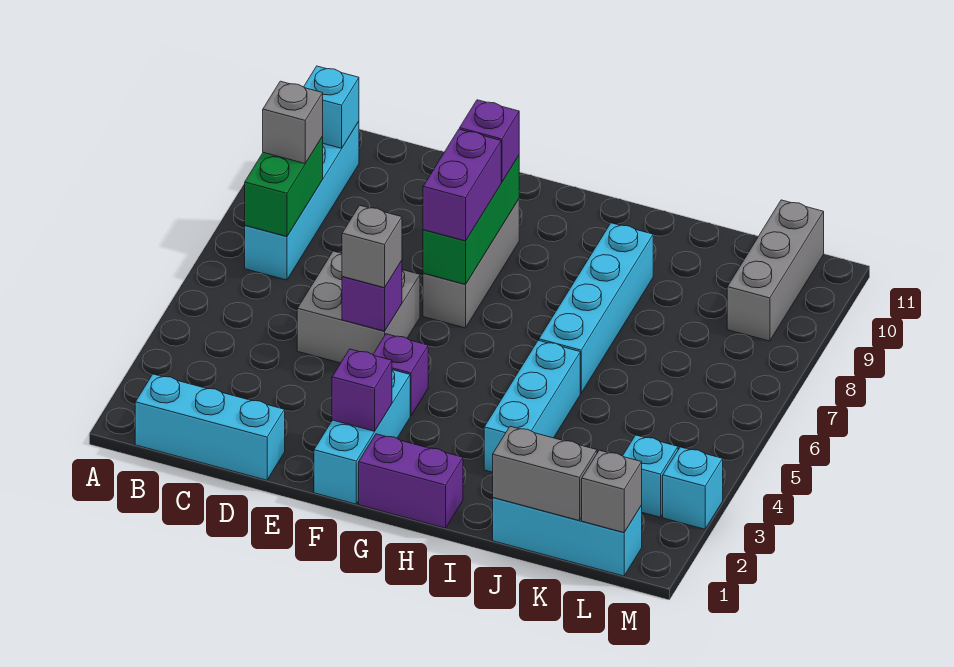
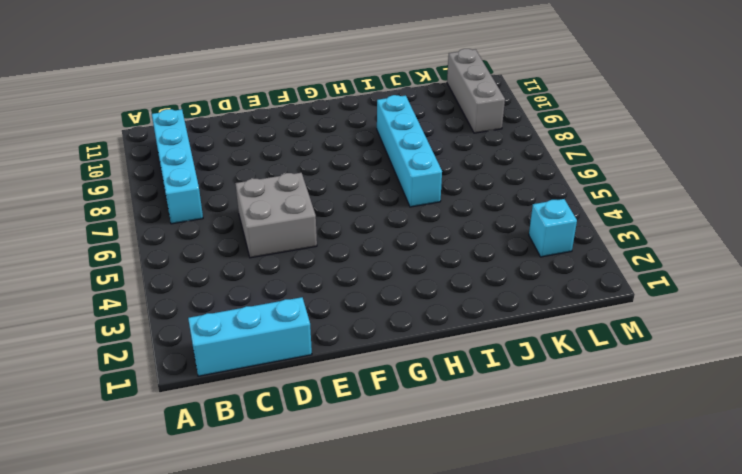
none -> cyan 1x3 brick [314,370,410,504]
none -> purple 1x1 brick [373,334,428,416]
none -> grey 1x3 brick [423,199,519,328]

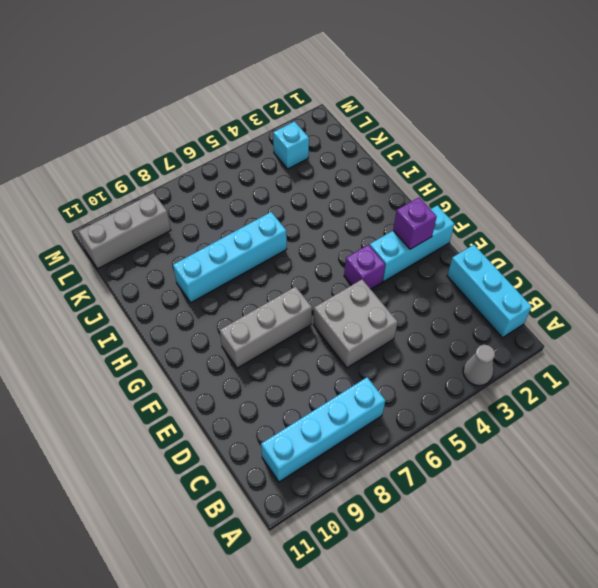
grey 1x1 cone [463,345,495,386] -> none
none -> purple 1x2 brick [359,434,463,528]
none -> cyan 1x3 brick [484,340,580,472]
none -> cyan 1x3 brick [493,498,642,576]

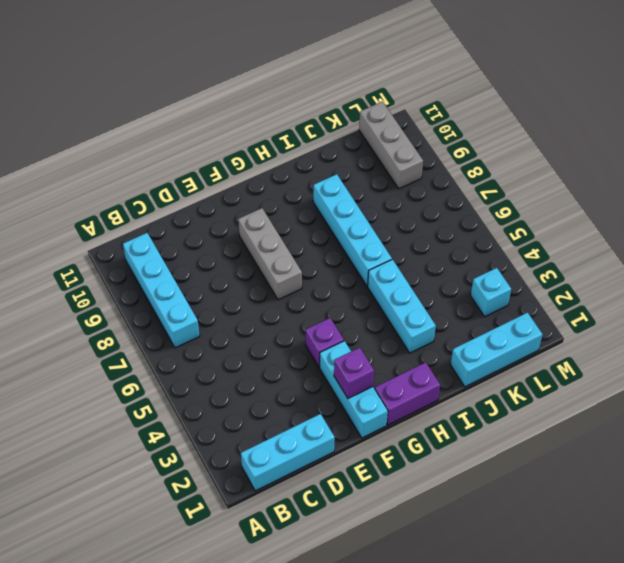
none -> grey 2x2 brick [297,251,420,363]
none -> cyan 1x1 brick [663,447,723,529]
none -> green 1x2 brick [245,137,323,236]

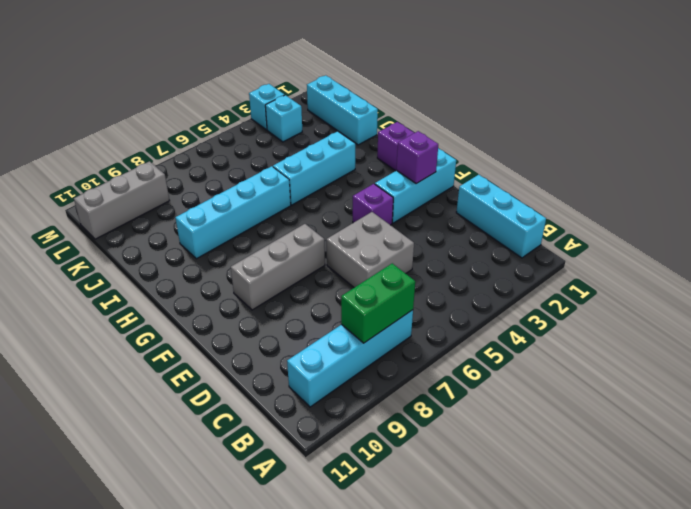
none -> cyan 1x1 brick [304,66,359,148]
none -> purple 1x1 brick [342,261,402,331]
none -> green 1x3 brick [423,156,519,284]

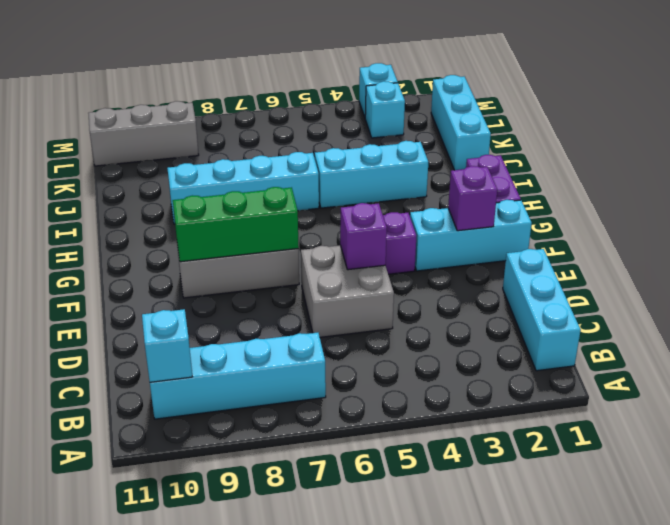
none -> green 1x2 brick [245,137,323,236]
none -> grey 1x2 brick [493,426,597,521]
none -> grey 1x1 brick [582,450,642,532]

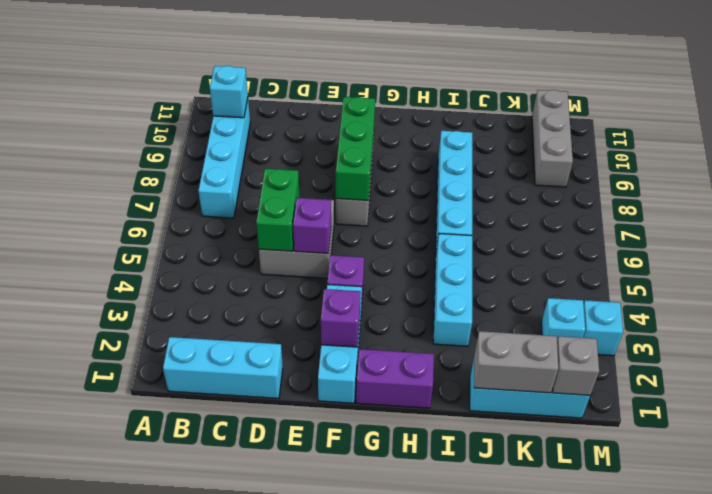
green 1x2 brick [256,169,299,251] -> green 1x2 brick moved to [245,137,323,236]
none -> grey 1x1 brick [263,81,323,163]
none -> grey 1x1 brick [342,205,402,288]
none -> purple 1x2 brick [423,129,501,241]

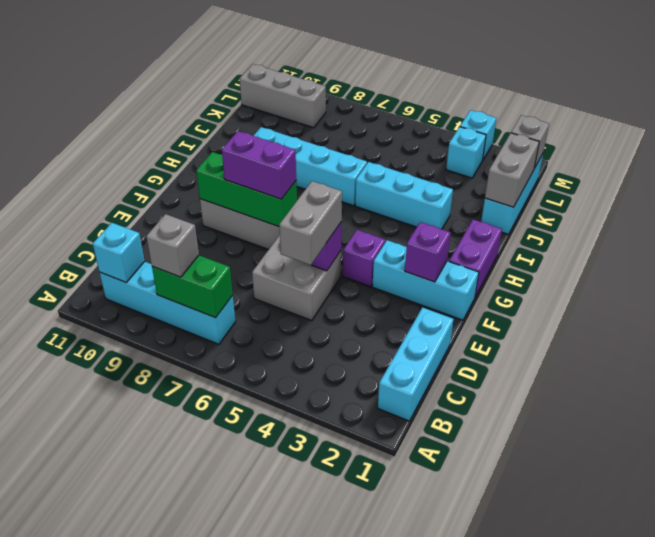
grey 1x2 brick [279,181,342,265] -> grey 1x1 brick [342,205,402,288]
none -> purple 1x1 brick [460,100,519,182]

